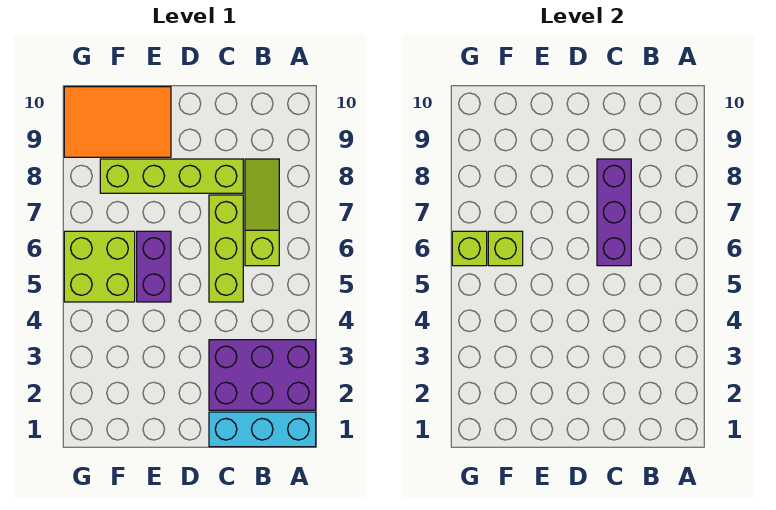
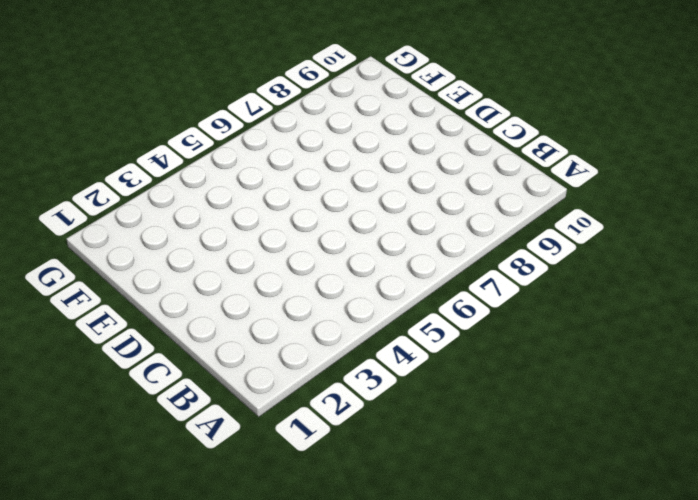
none -> cyan 1x3 brick [209,412,316,447]
none -> purple 2x3 brick [209,340,316,410]

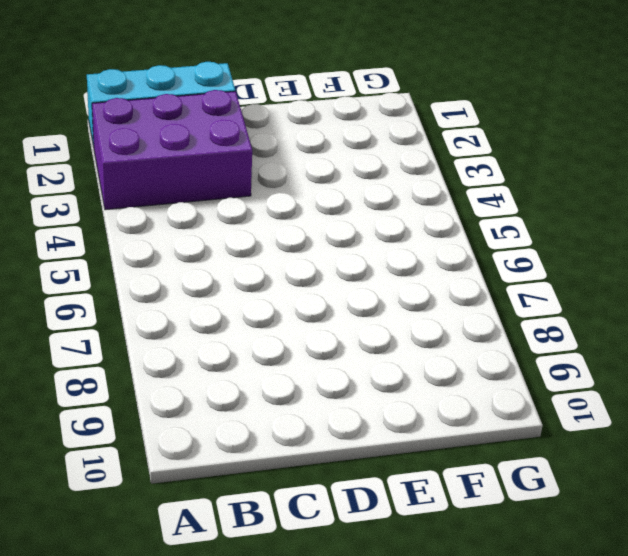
none -> lime 1x3 slope [245,159,279,266]
none -> lime 1x3 brick [209,195,243,302]

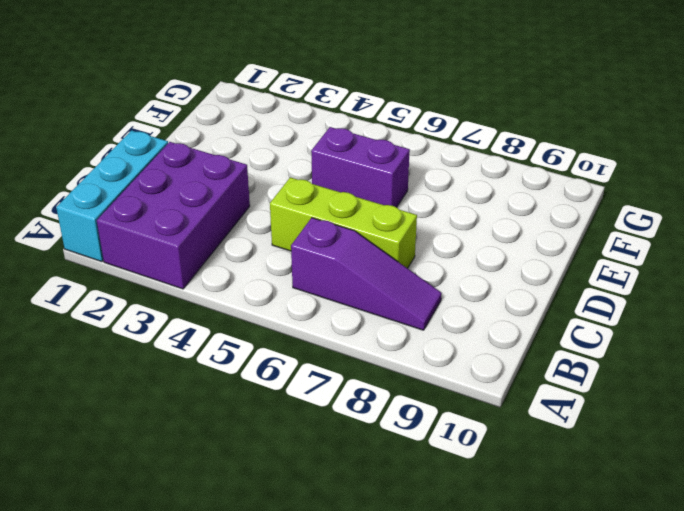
purple 1x3 slope [291,218,442,330] -> lime 1x3 slope [245,159,279,266]
none -> lime 1x4 brick [100,159,243,193]
none -> orange 2x3 tile [64,87,171,157]

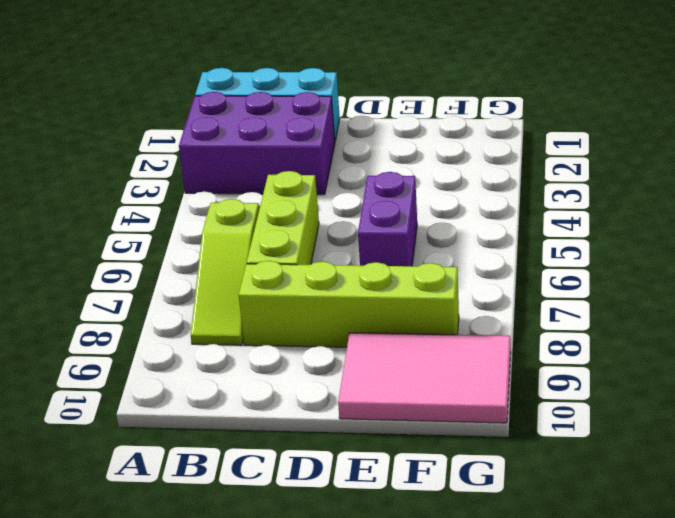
pink 2x3 tile [338,333,511,423] -> orange 2x3 tile [64,87,171,157]
none -> lime 2x2 brick [64,231,135,302]
none -> purple 1x3 brick [597,159,631,266]

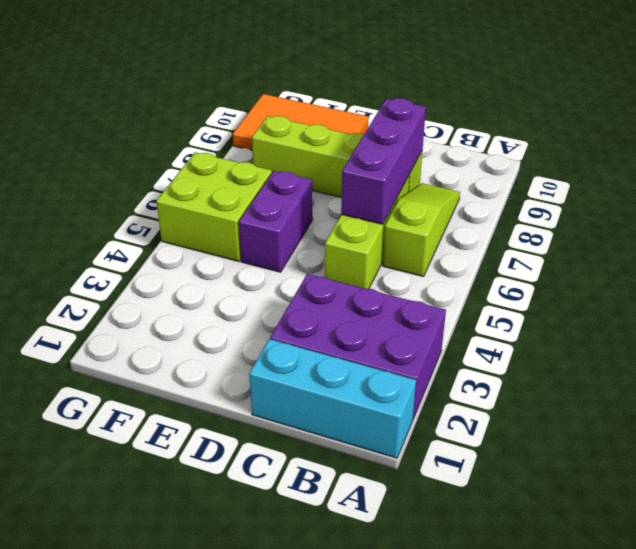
none -> lime 1x1 brick [488,231,523,266]
none -> lime 1x1 brick [452,231,487,266]

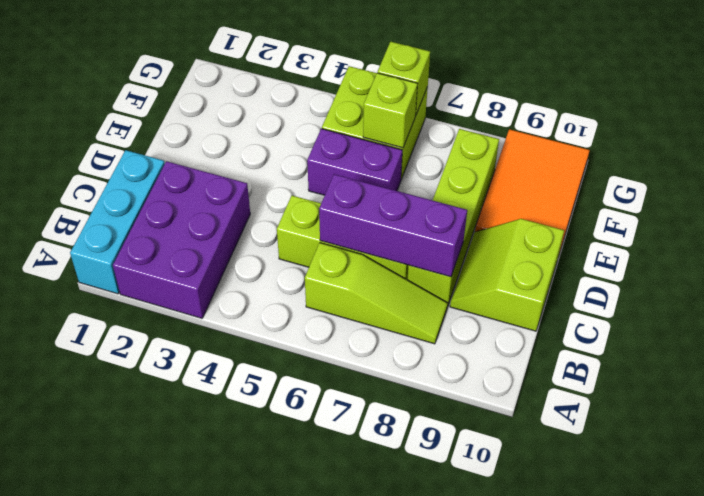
lime 2x2 slope [450,219,564,331] -> none

